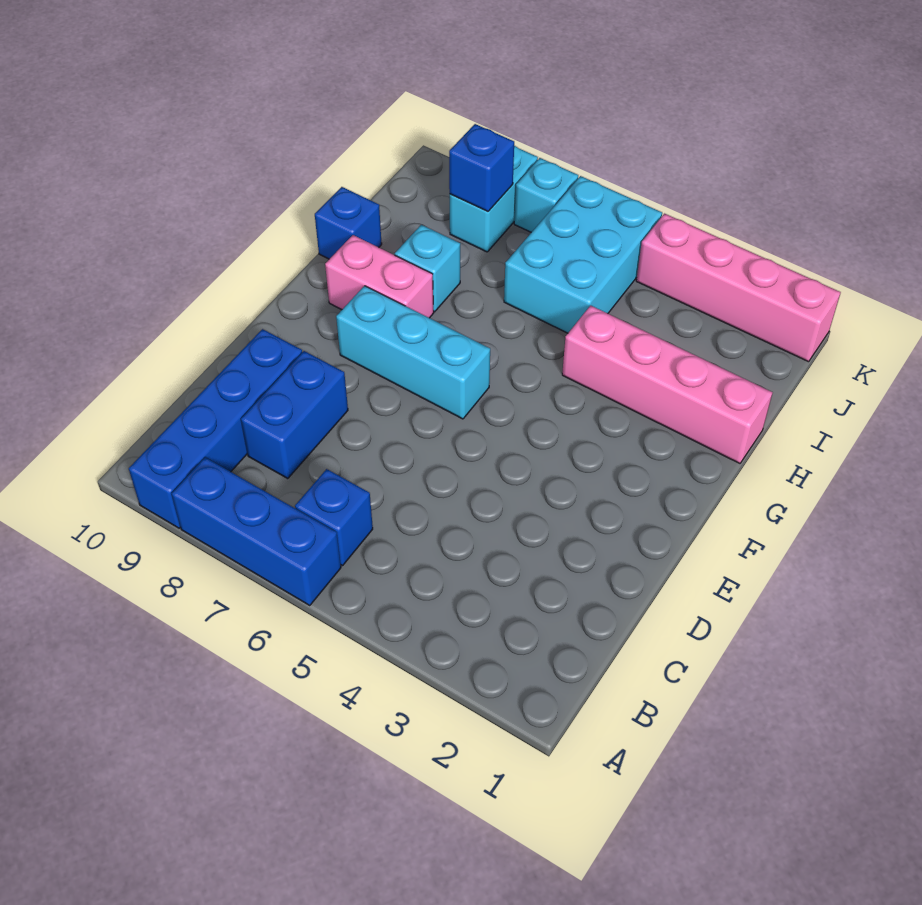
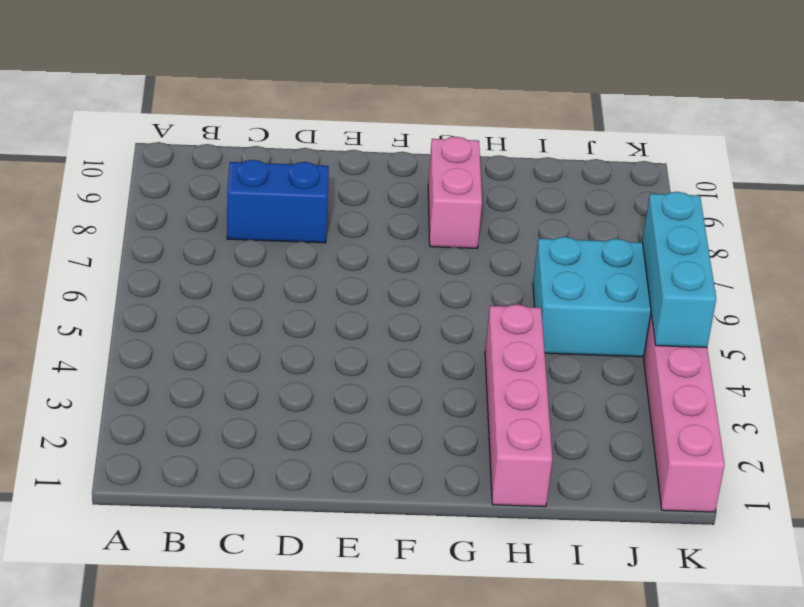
cyan 1x3 brick [642,192,716,348] -> cyan 1x3 brick moved to [336,286,490,419]
none -> blue 1x3 brick [172,457,341,605]
none -> blue 1x4 brick [129,329,302,528]
none -> blue 1x1 brick [295,469,373,566]

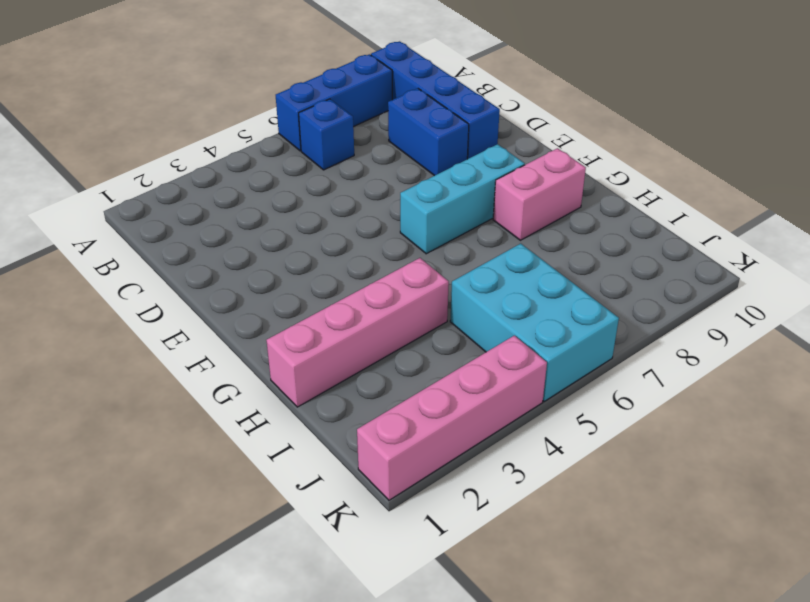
none -> cyan 1x1 brick [395,225,460,312]
none -> blue 1x1 brick [315,187,382,259]
none -> cyan 1x2 brick [450,146,538,252]

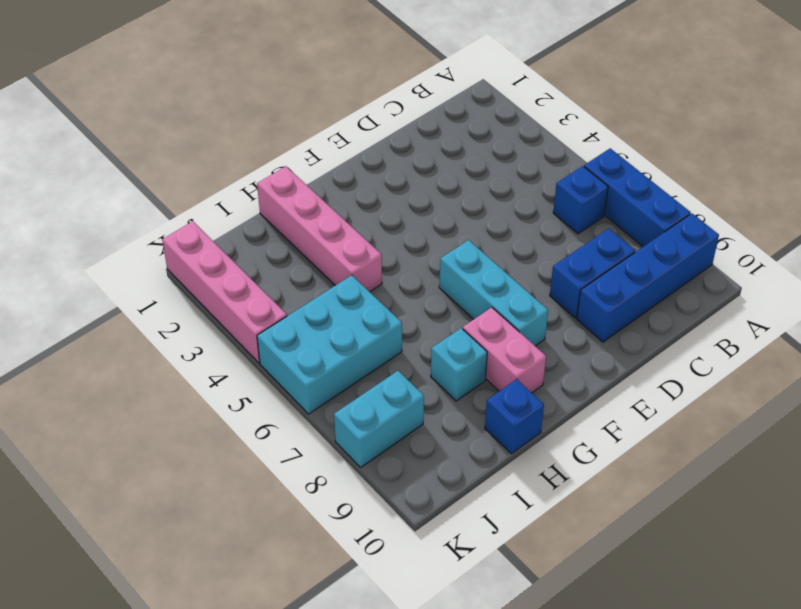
none -> cyan 1x1 brick [514,158,578,232]
none -> blue 1x1 brick [449,124,514,212]

